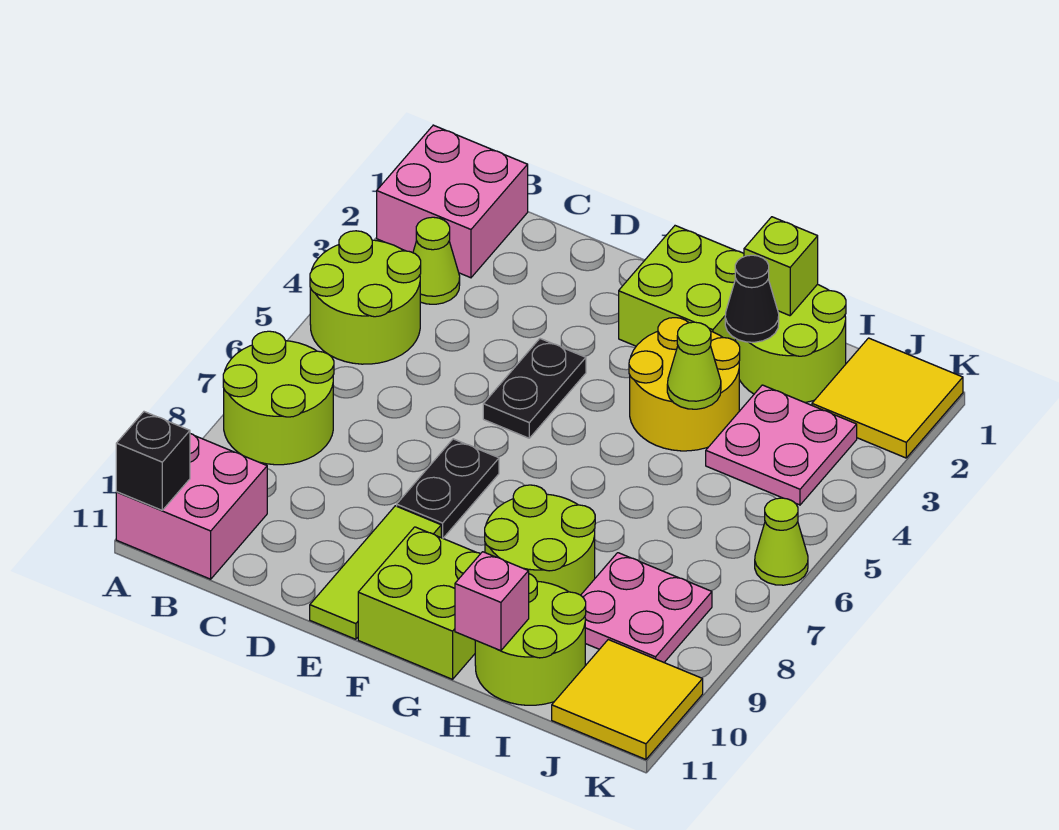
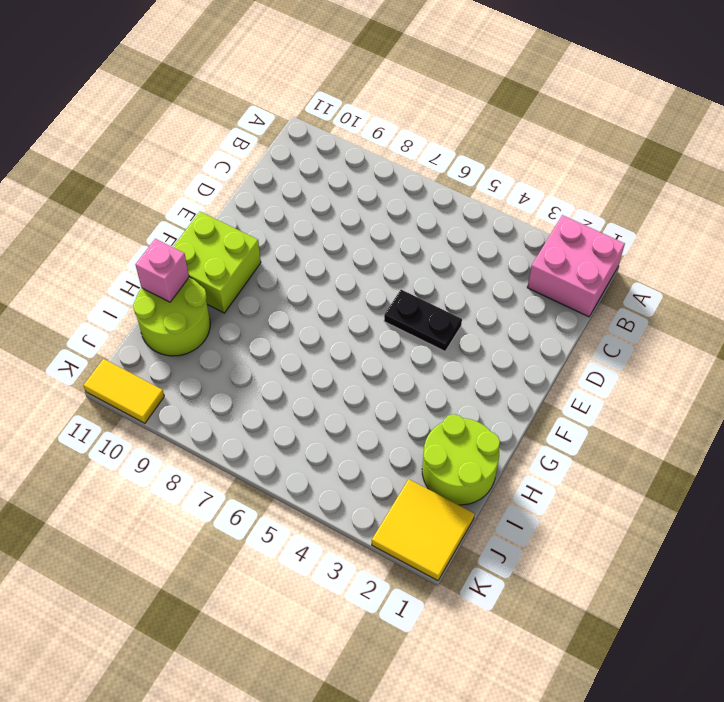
yellow 1x2 tile [84,359,164,423] -> yellow 2x2 tile [552,640,703,759]
none -> lime 2x2 round brick [310,231,421,364]
none -> lime 2x2 round brick [223,331,334,465]
none -> pink 2x2 brick [116,434,267,579]

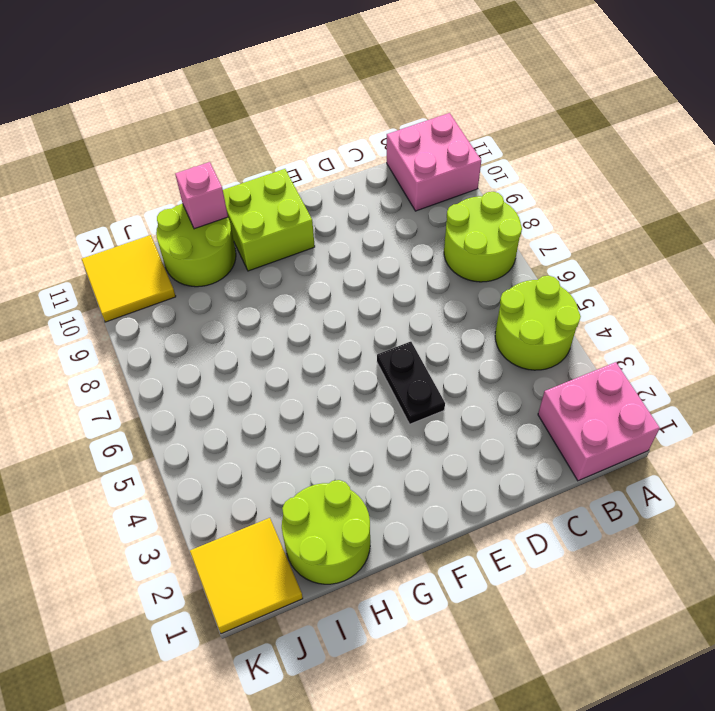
none -> lime 1x1 cone [413,217,460,304]
none -> black 1x2 plate [397,439,499,538]
none -> lime 1x3 tile [310,506,441,639]

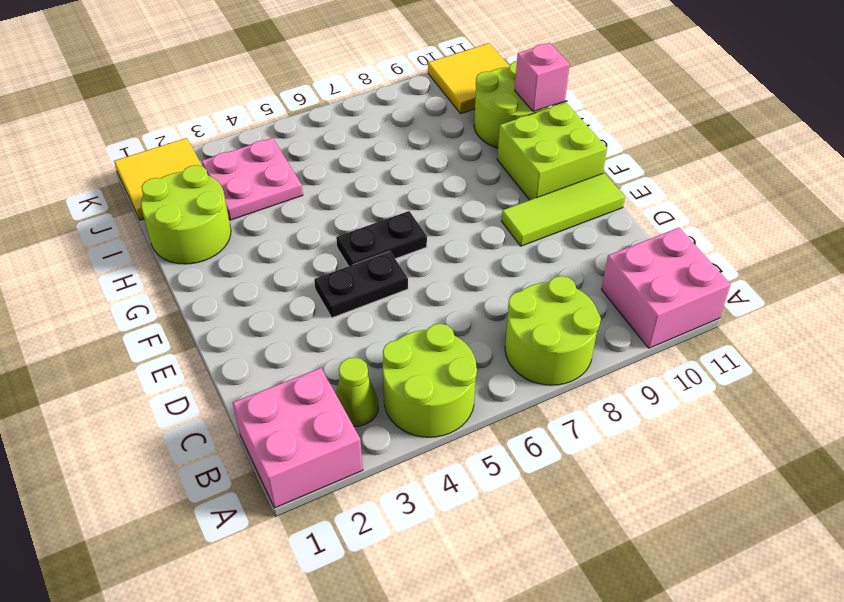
black 1x2 plate [336,211,427,266] -> black 1x2 plate moved to [397,439,499,538]
none -> lime 2x2 brick [619,226,744,346]
none -> yellow 2x2 round brick [629,318,740,451]
none -> lime 2x2 round brick [485,485,595,595]

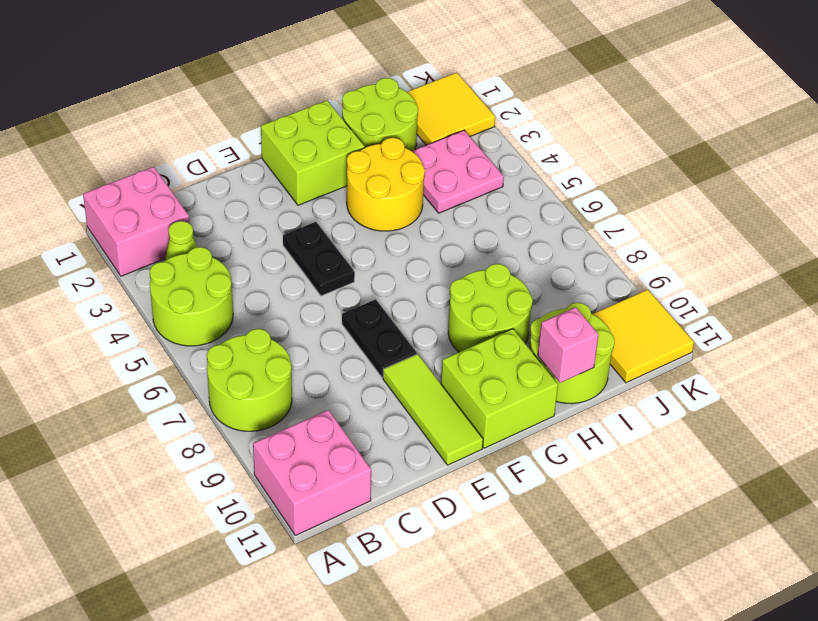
none -> pink 2x2 plate [581,553,712,662]
none -> lime 1x1 cone [755,498,808,585]
none -> black 1x1 brick [116,412,190,510]

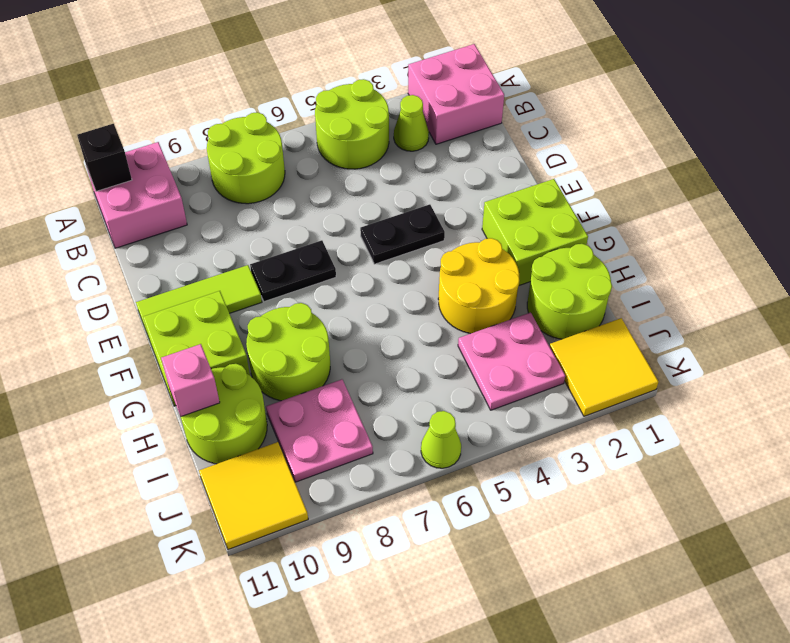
none -> lime 1x1 brick [744,217,818,316]
none -> black 1x1 cone [725,255,779,342]
none -> lime 1x1 cone [667,322,721,409]

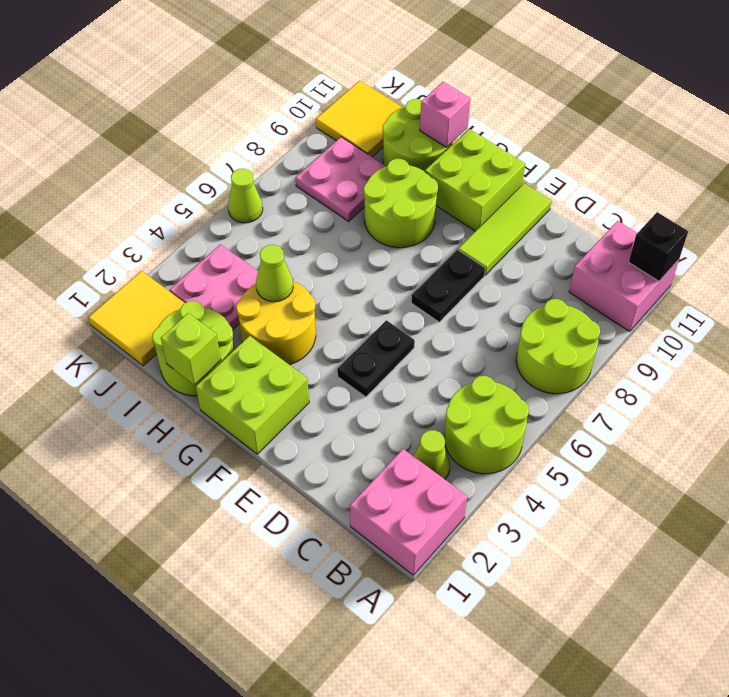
none -> black 1x1 cone [725,255,779,342]

